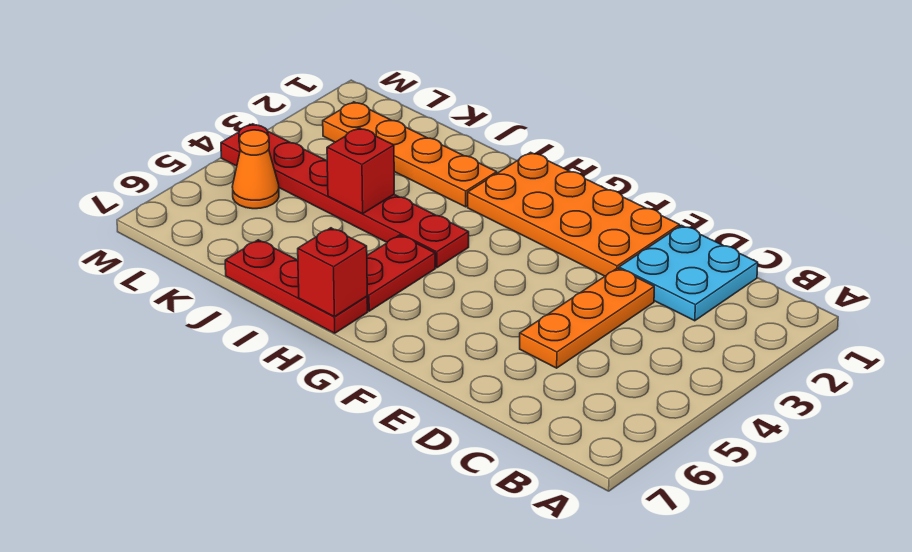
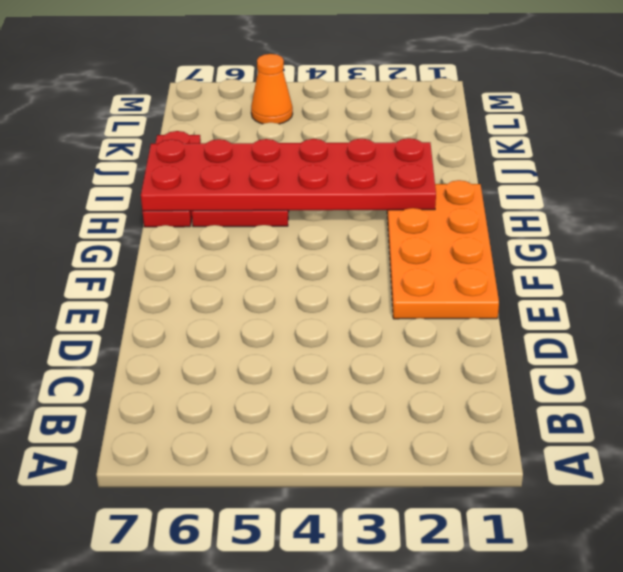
red 2x6 plate [141,138,436,211] -> red 1x1 brick [298,228,367,317]
none -> cyan 2x2 plate [619,225,758,321]
none -> orange 1x3 plate [520,268,654,368]

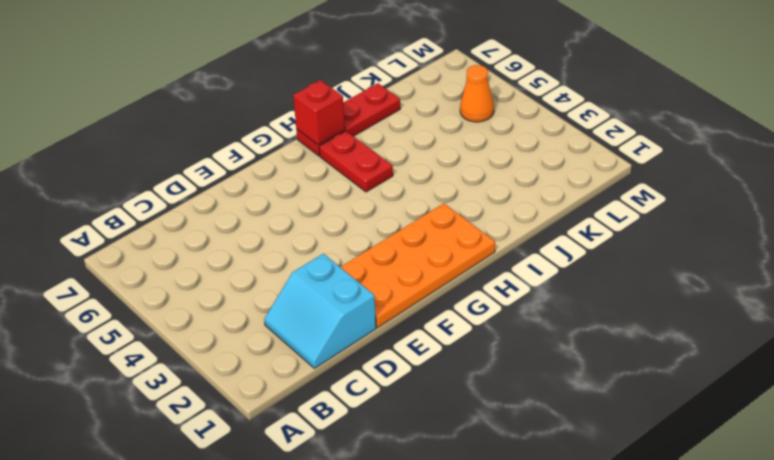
cyan 2x2 slope [264,254,376,368] -> cyan 2x2 plate [619,225,758,321]
none -> orange 1x3 plate [520,268,654,368]
none -> red 1x6 plate [221,124,469,268]

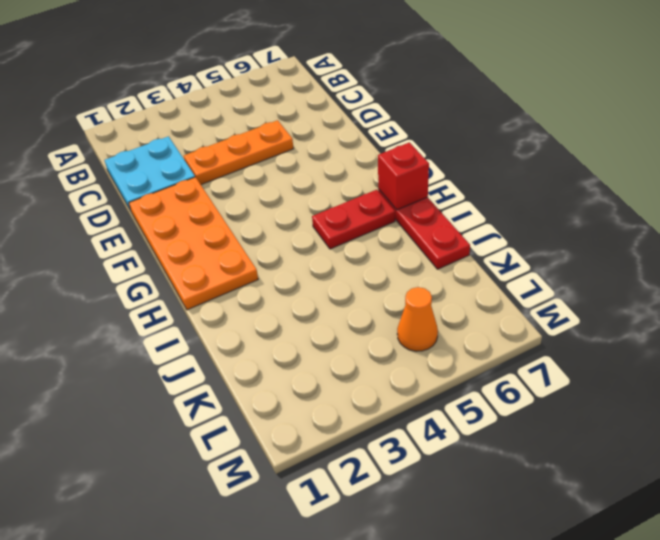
none -> red 1x6 plate [221,124,469,268]
none -> orange 1x4 plate [323,102,497,207]

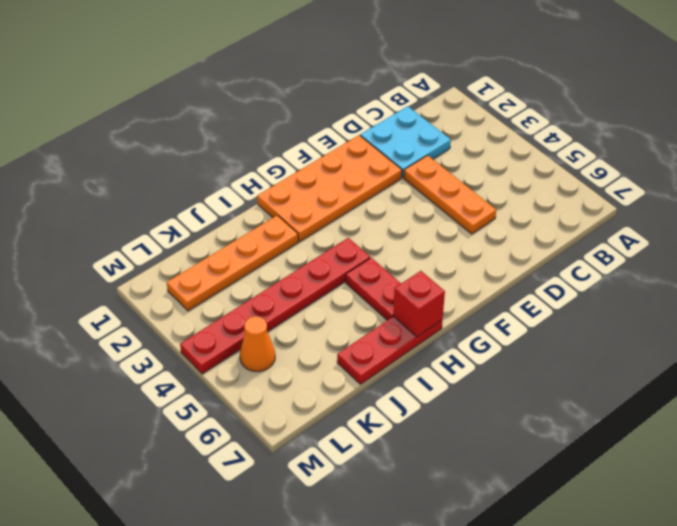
none -> red 1x1 brick [327,128,394,214]

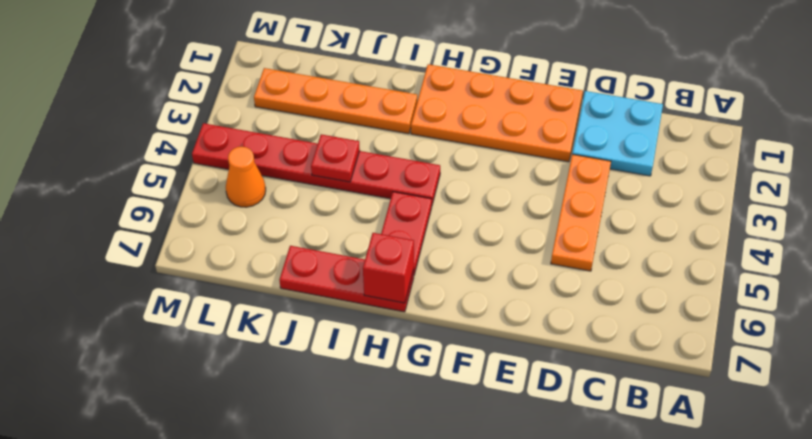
red 1x1 plate [311,134,360,182] -> red 1x1 brick [327,128,394,214]

